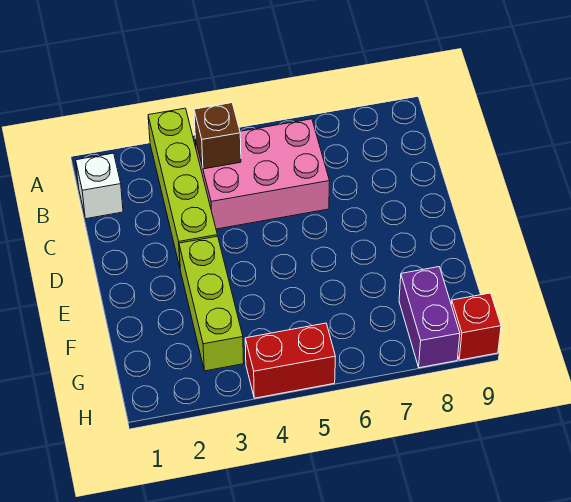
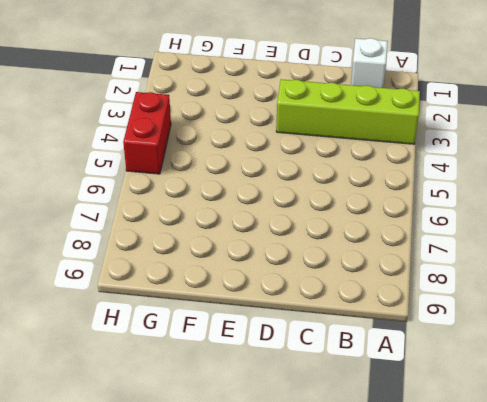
none -> pink 2x3 brick [196,119,330,229]
none -> lime 1x3 brick [179,236,244,371]

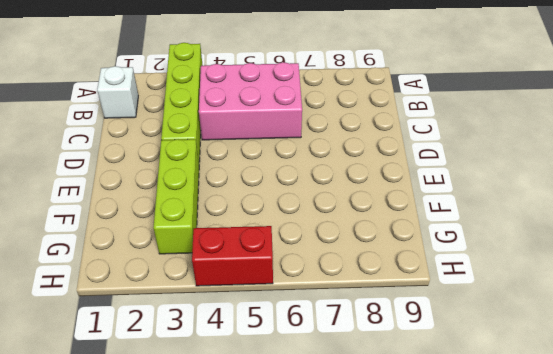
none -> purple 1x2 brick [399,267,460,368]
none -> red 1x1 brick [451,293,501,360]

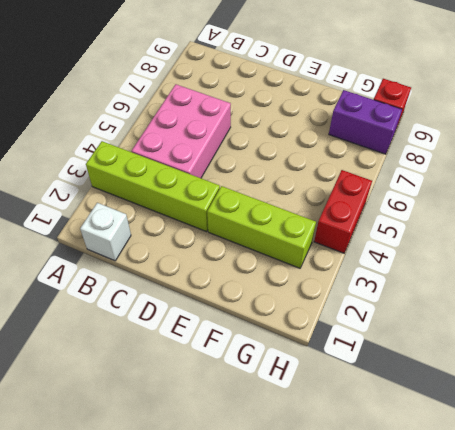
none -> brown 1x1 brick [194,103,241,169]

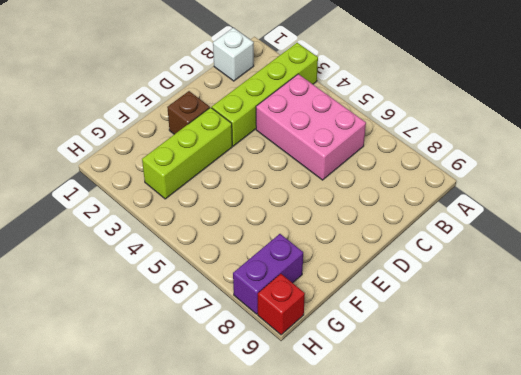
brown 1x1 brick [167,91,210,134] -> brown 1x1 brick moved to [194,103,241,169]
none -> red 1x2 brick [245,323,335,398]

